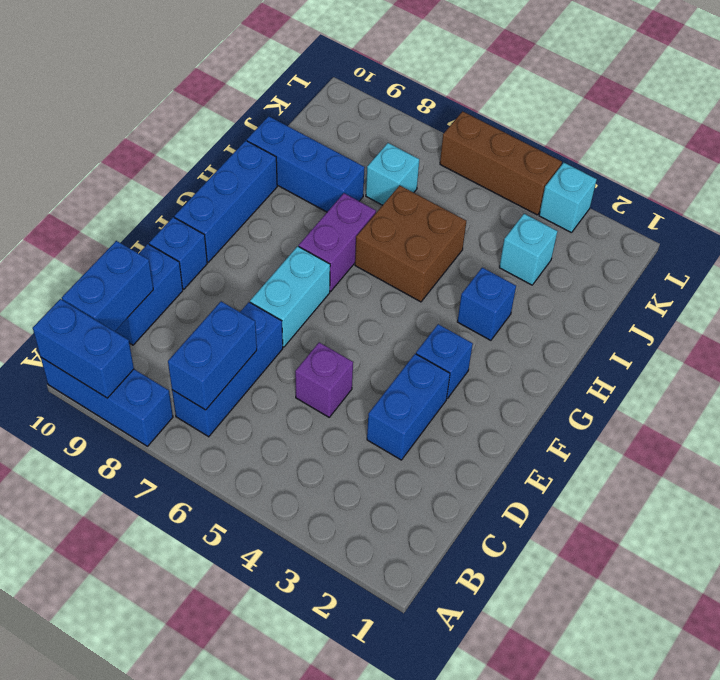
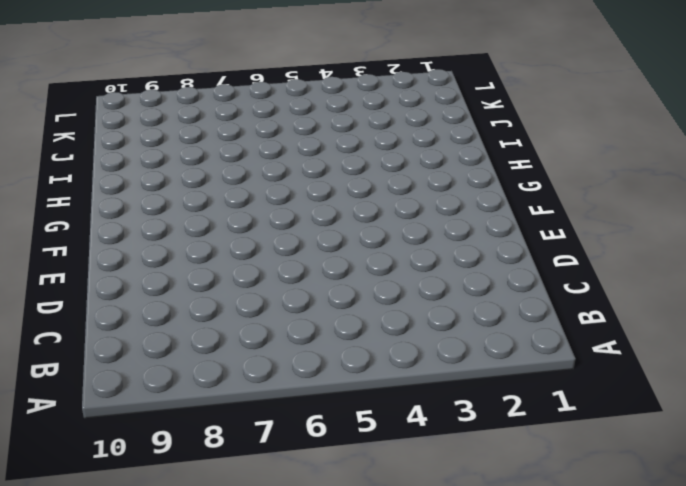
none -> blue 1x3 brick [41,358,173,446]
none -> blue 1x3 brick [172,302,283,437]
none -> blue 1x2 brick [115,244,183,345]

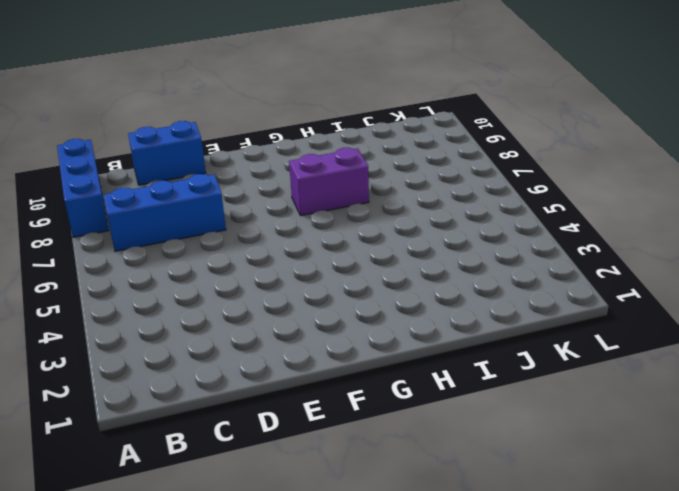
none -> blue 1x2 brick [367,354,450,460]
none -> purple 1x1 brick [295,342,353,417]
none -> cyan 1x2 brick [250,246,330,347]

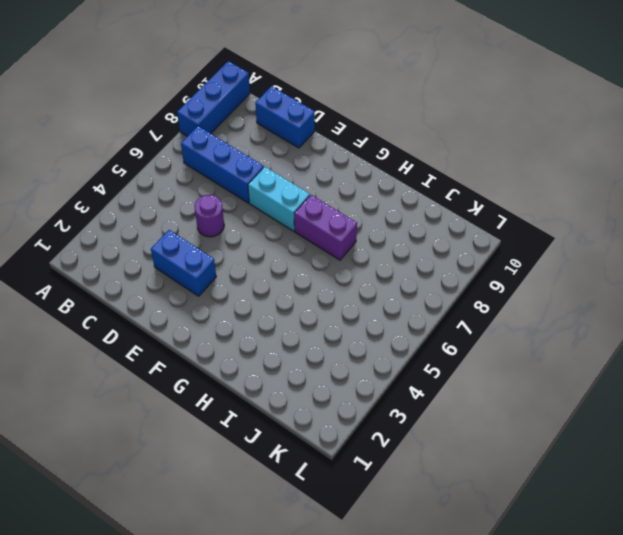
purple 1x1 round brick [194,195,224,237] -> purple 1x1 brick [295,342,353,417]
none -> blue 1x1 brick [149,217,207,289]
none -> blue 1x1 brick [416,324,473,398]
none -> blue 1x3 brick [174,141,277,262]

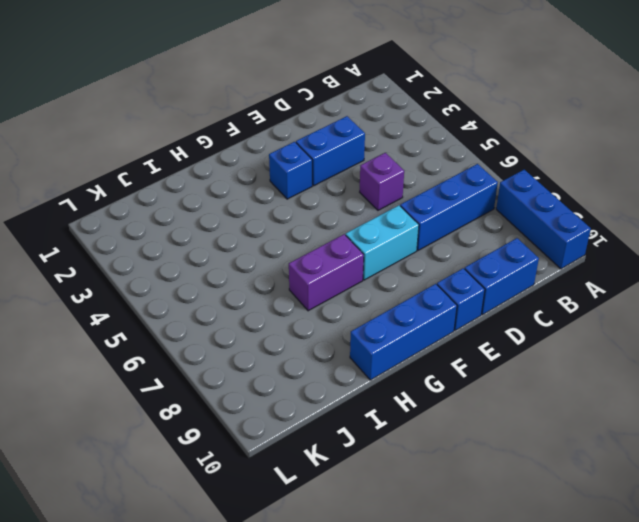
none -> blue 1x1 brick [457,268,516,340]
none -> brown 2x2 brick [355,186,466,302]
none -> blue 1x3 brick [247,116,365,212]

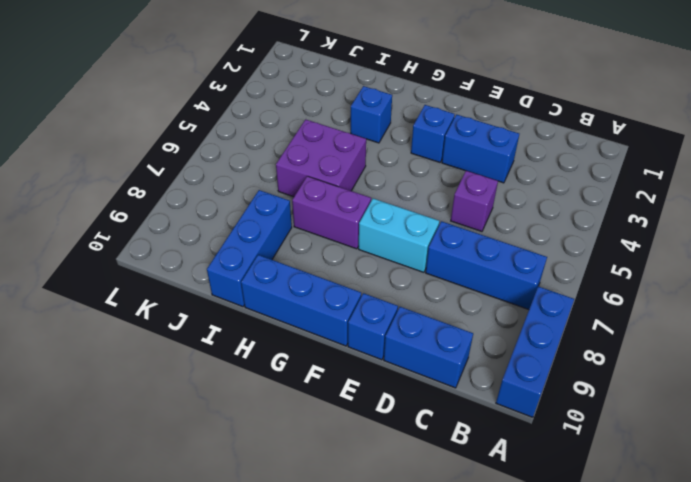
purple 2x2 brick [276,119,366,197] -> brown 2x2 brick [355,186,466,302]
none -> cyan 1x1 brick [499,214,557,285]
none -> cyan 1x1 brick [366,143,419,205]
none -> cyan 1x1 brick [539,163,597,233]

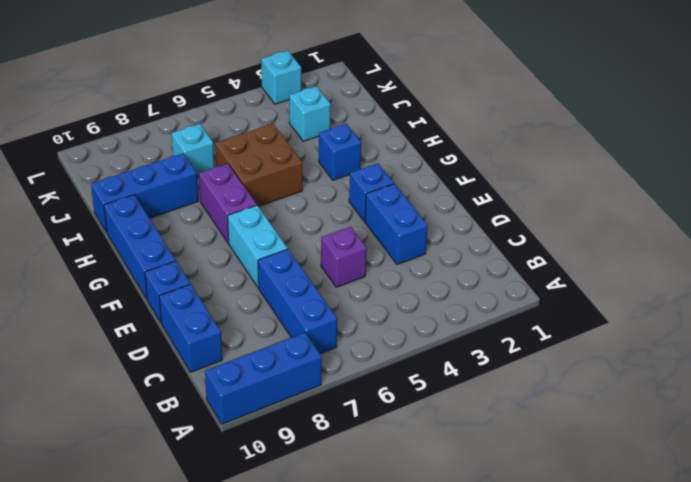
none -> brown 1x3 brick [440,111,562,215]
none -> blue 1x2 brick [33,299,134,398]
none -> blue 1x2 brick [168,301,257,410]

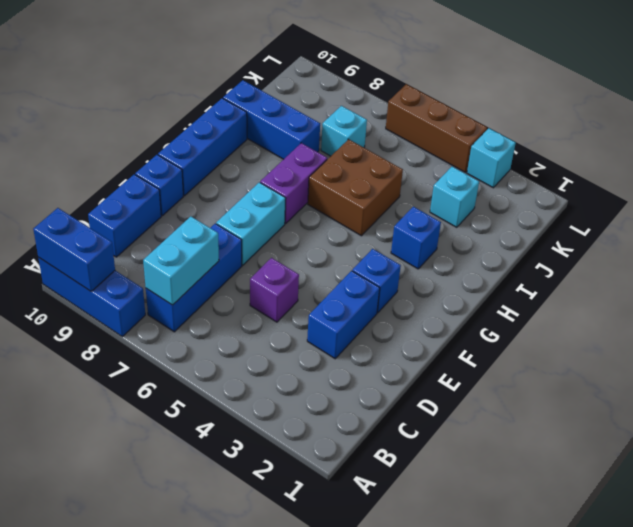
cyan 1x2 brick [143,216,219,305] -> blue 1x2 brick [168,301,257,410]
none -> blue 1x2 brick [62,241,153,331]

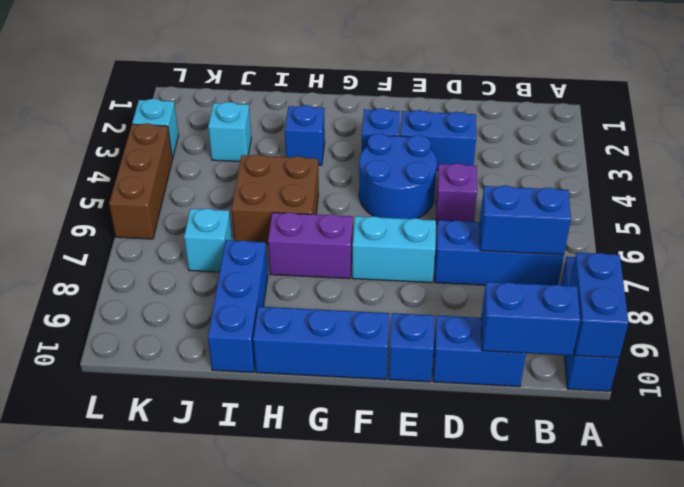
blue 2x2 round brick [359,134,437,219] -> none

